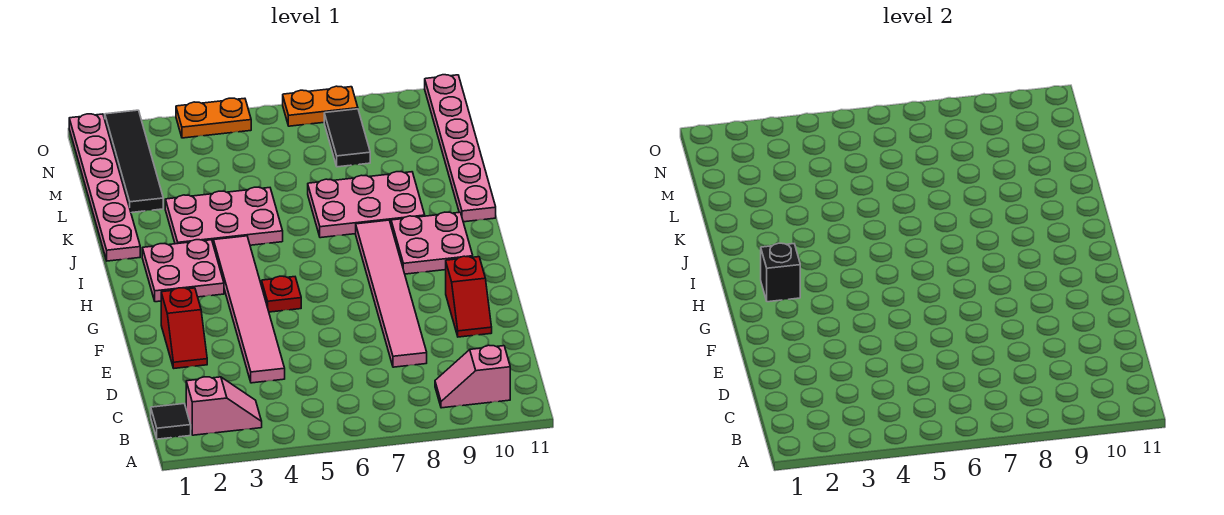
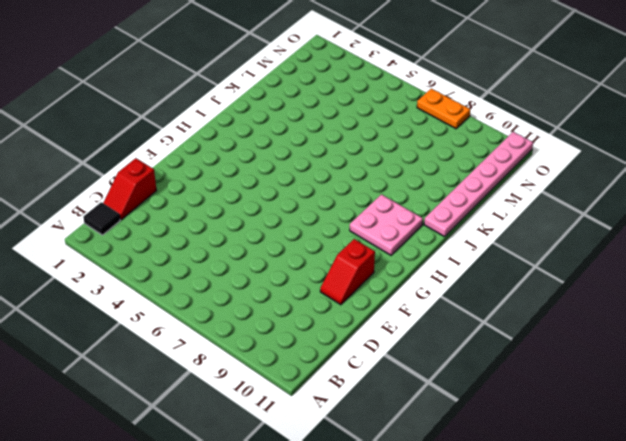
red 1x2 slope [103,158,157,220] -> red 1x2 slope moved to [161,288,207,368]
none -> pink 1x2 slope [186,377,262,435]
none -> pink 1x2 slope [435,345,510,408]
none -> pink 1x6 tile [213,236,285,383]

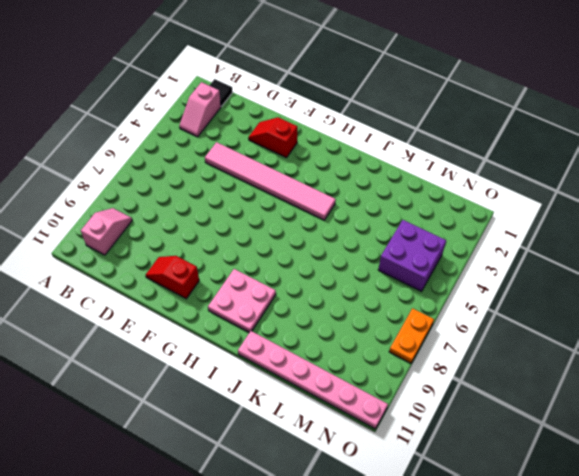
purple 2x2 brick [378,220,446,291] -> none
none -> pink 1x6 tile [356,220,427,367]
none -> red 1x1 plate [262,276,301,312]
none -> pink 2x2 plate [142,240,224,302]

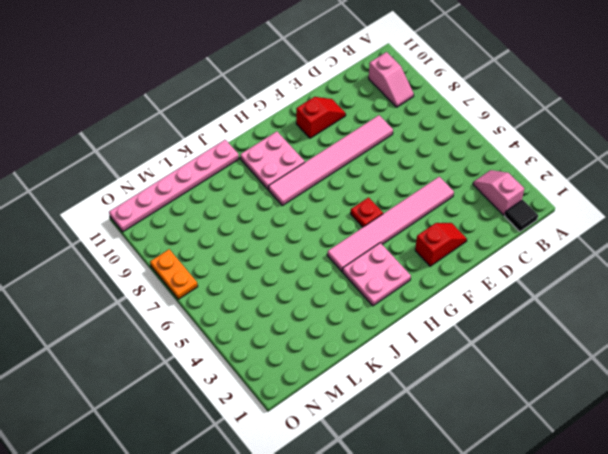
none -> pink 1x6 plate [69,114,140,261]
none -> pink 2x3 plate [165,187,283,245]
none -> pink 2x3 plate [308,172,425,238]

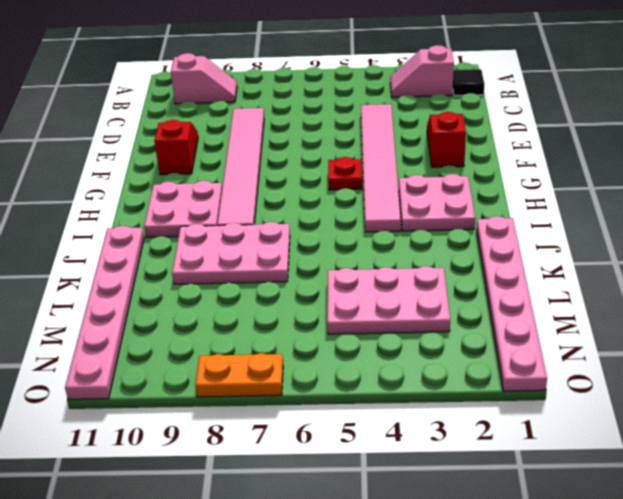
pink 2x3 plate [327,266,450,334] -> pink 2x3 plate moved to [165,187,283,245]
none -> black 1x4 tile [105,110,163,213]
none -> black 1x2 tile [324,109,370,167]
none -> orange 1x2 plate [176,98,251,138]

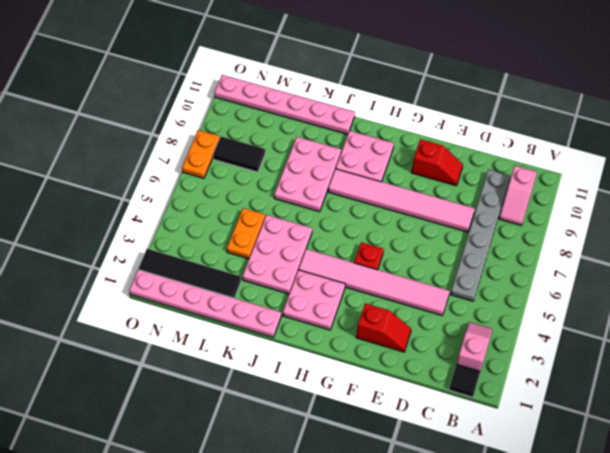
grey 1x6 plate [450,169,510,301] -> none
orange 1x2 plate [227,208,265,259] -> orange 1x2 plate moved to [176,98,251,138]
none -> black 1x1 brick [761,243,800,302]

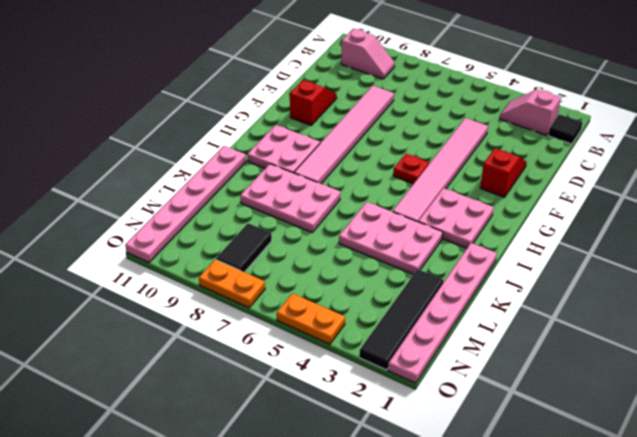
none -> black 1x1 brick [761,243,800,302]

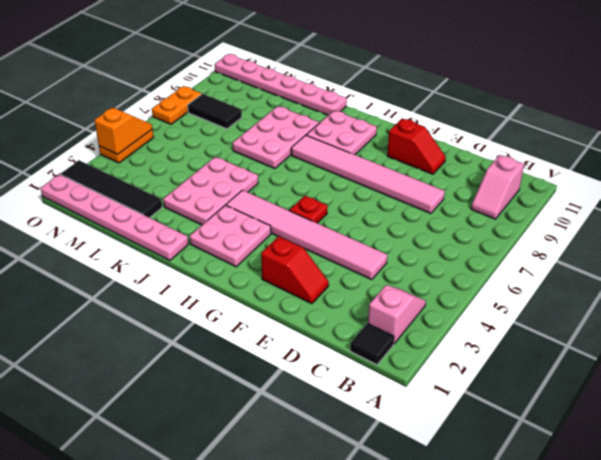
orange 1x2 slope [94,107,152,154] -> none
none -> black 1x1 brick [761,243,800,302]

